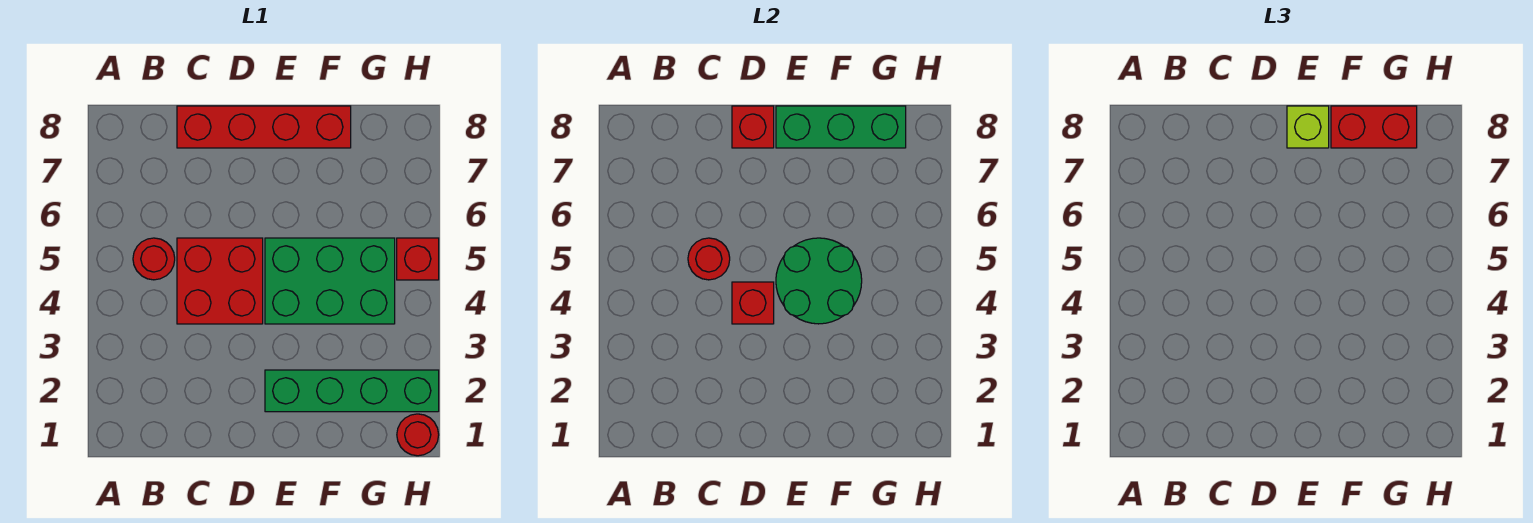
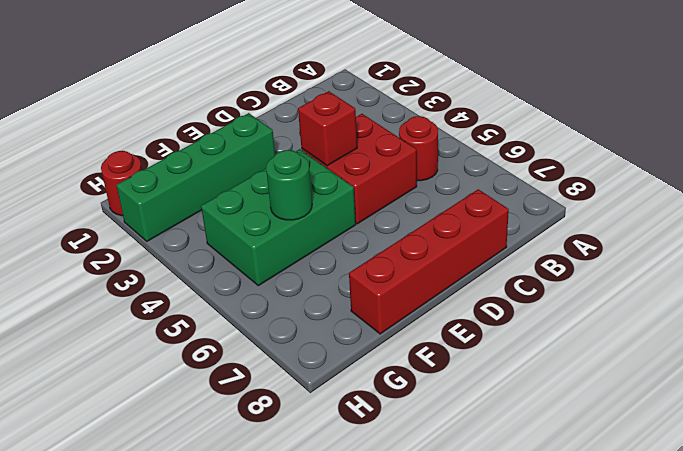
green 1x1 round brick [266,150,312,220] -> green 2x2 round brick [776,238,862,324]
none -> red 1x1 brick [397,238,439,280]
none -> red 1x1 round brick [688,238,730,280]
none -> red 1x1 brick [732,106,774,148]

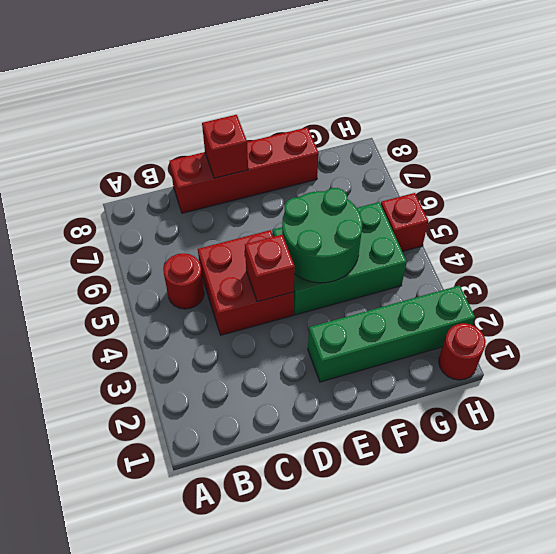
none -> red 1x1 round brick [688,238,730,280]
none -> green 1x3 brick [776,106,906,148]
none -> lime 1x1 brick [1287,106,1329,148]

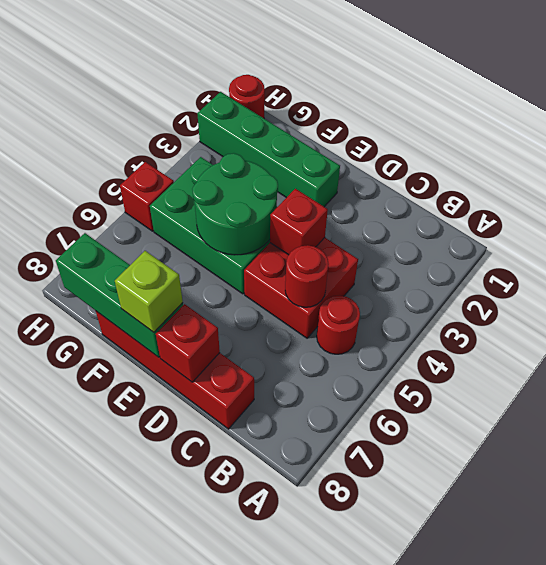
none -> red 1x2 brick [1331,106,1417,148]

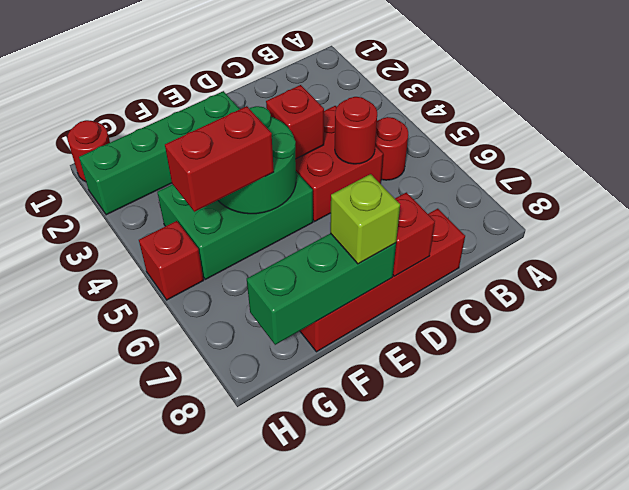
red 1x2 brick [165,106,274,212] -> red 1x2 brick moved to [1331,106,1417,148]

